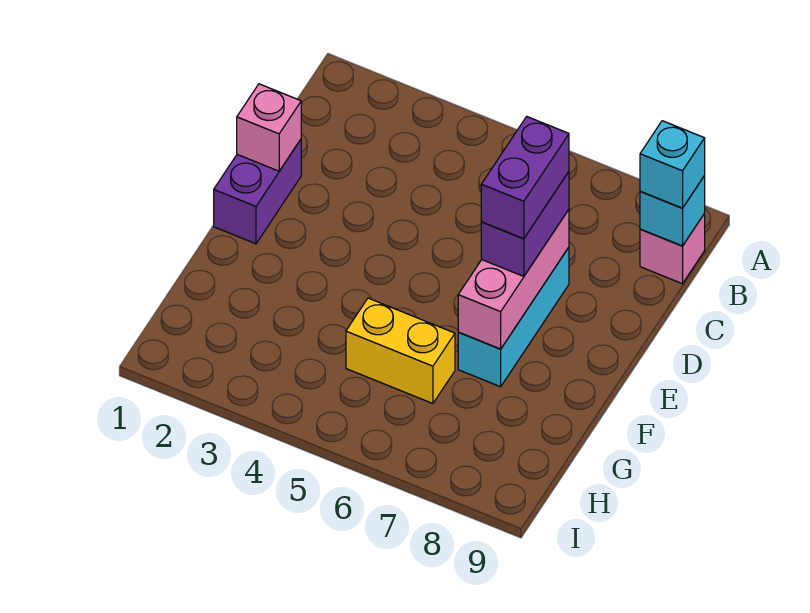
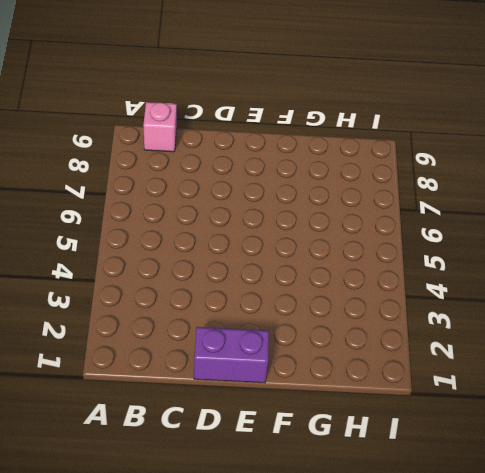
none -> cyan 1x3 brick [458,247,569,387]
none -> yellow 1x2 brick [346,298,455,404]

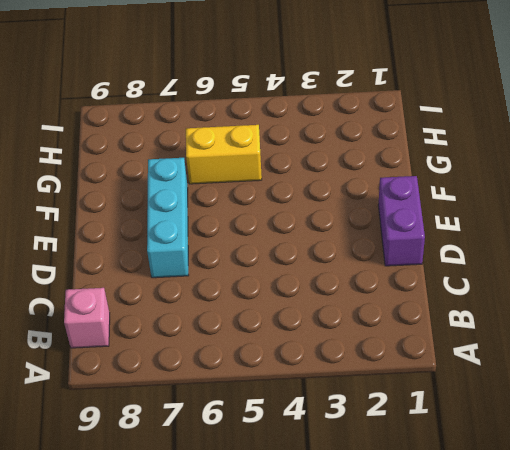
none -> cyan 1x1 brick [640,176,705,246]
none -> pink 1x1 brick [237,84,301,171]

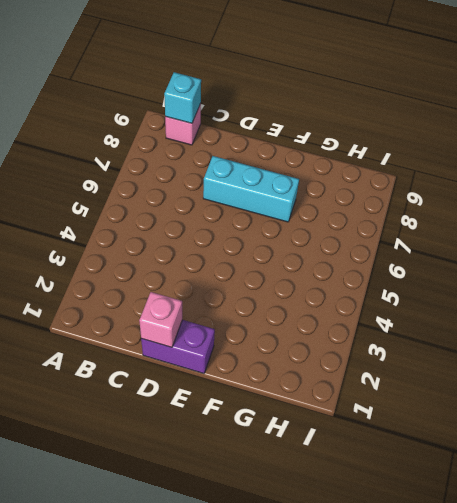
none -> yellow 1x2 brick [346,298,455,404]
none -> pink 1x3 brick [458,210,569,349]

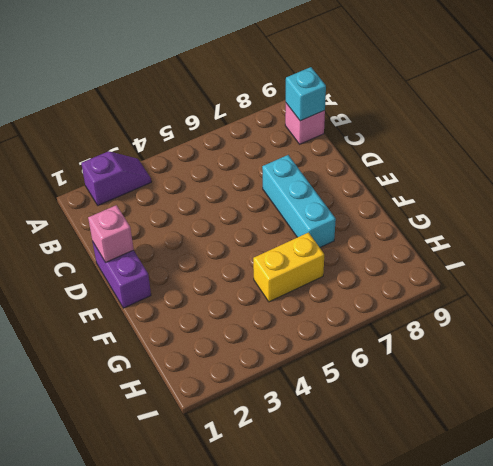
purple 1x2 slope [81,151,151,205] -> none
none -> pink 1x3 brick [458,210,569,349]
none -> cyan 1x1 brick [640,121,705,208]

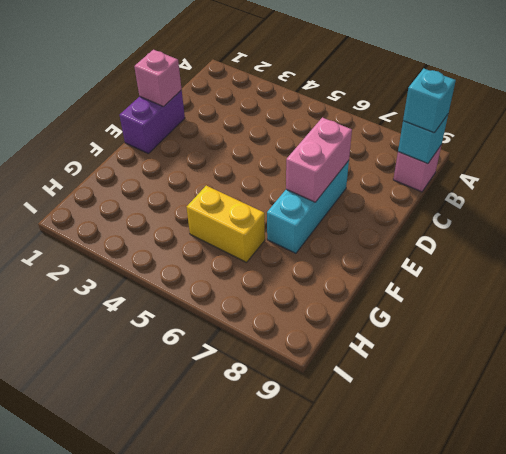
pink 1x2 brick [286,118,352,202] -> pink 1x3 brick [458,210,569,349]
none -> purple 1x2 brick [481,172,569,276]
none -> purple 1x2 brick [481,117,569,239]

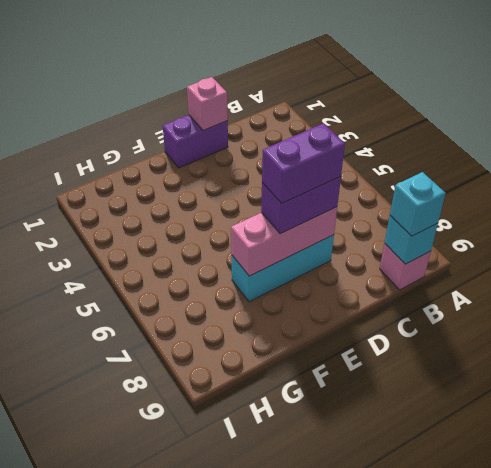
none -> yellow 1x2 brick [346,298,455,404]

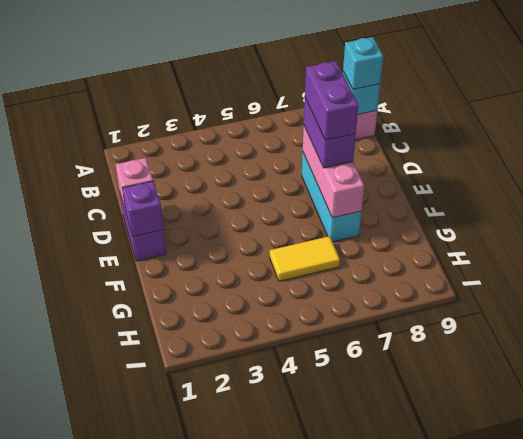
purple 1x1 brick [122,181,163,237] -> none
yellow 1x2 tile [270,236,340,281] -> yellow 1x2 brick [346,298,455,404]

